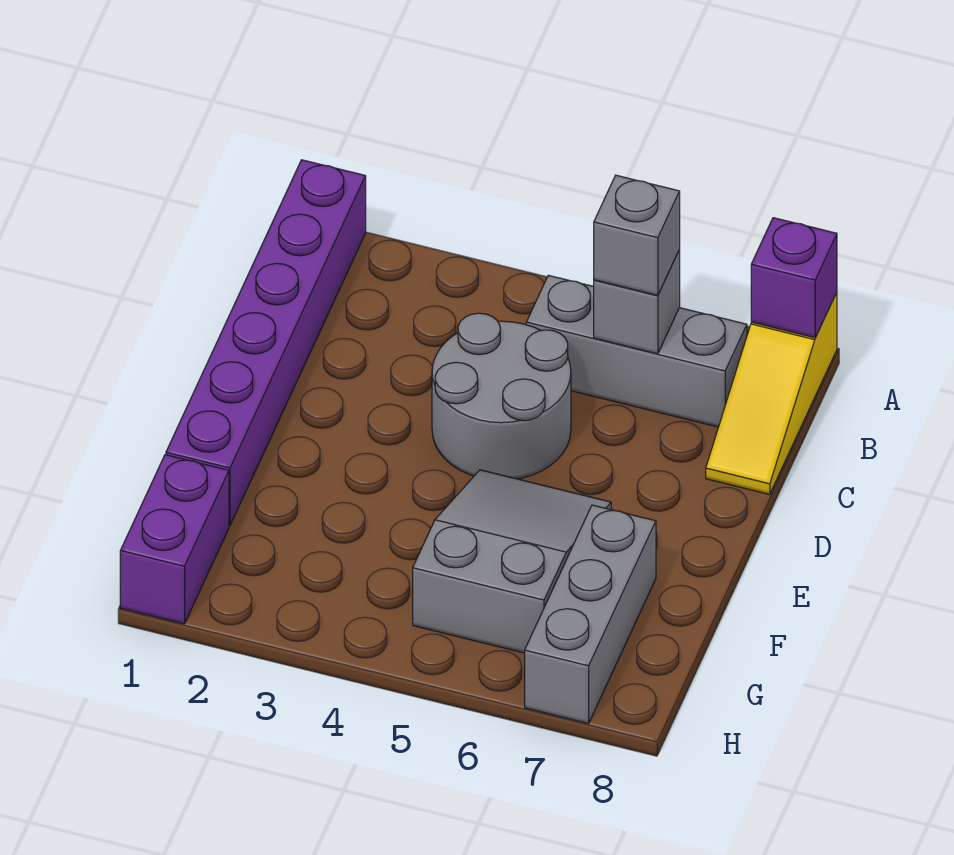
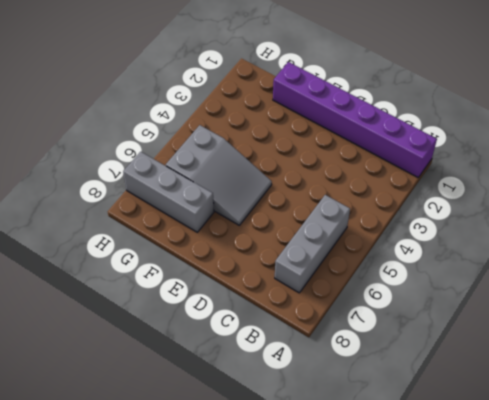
none -> yellow 1x3 slope [706,293,837,494]
none -> grey 2x2 round brick [432,313,571,479]

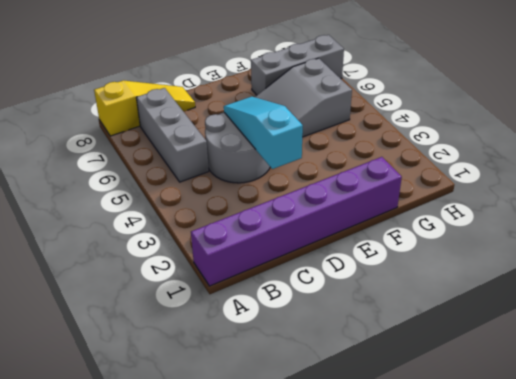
cyan 1x3 slope [224,97,303,169] -> none
none -> purple 1x2 brick [120,455,229,624]
none -> purple 1x1 brick [751,218,837,338]

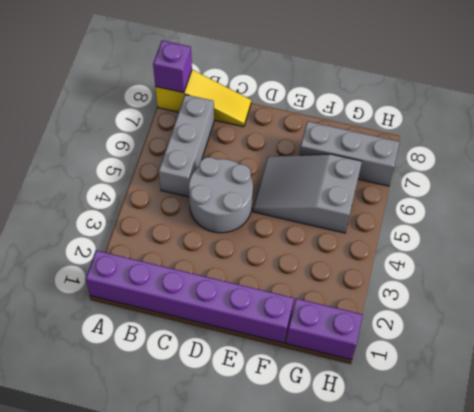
none -> grey 1x1 brick [594,250,680,354]
none -> grey 1x1 brick [594,175,680,295]

